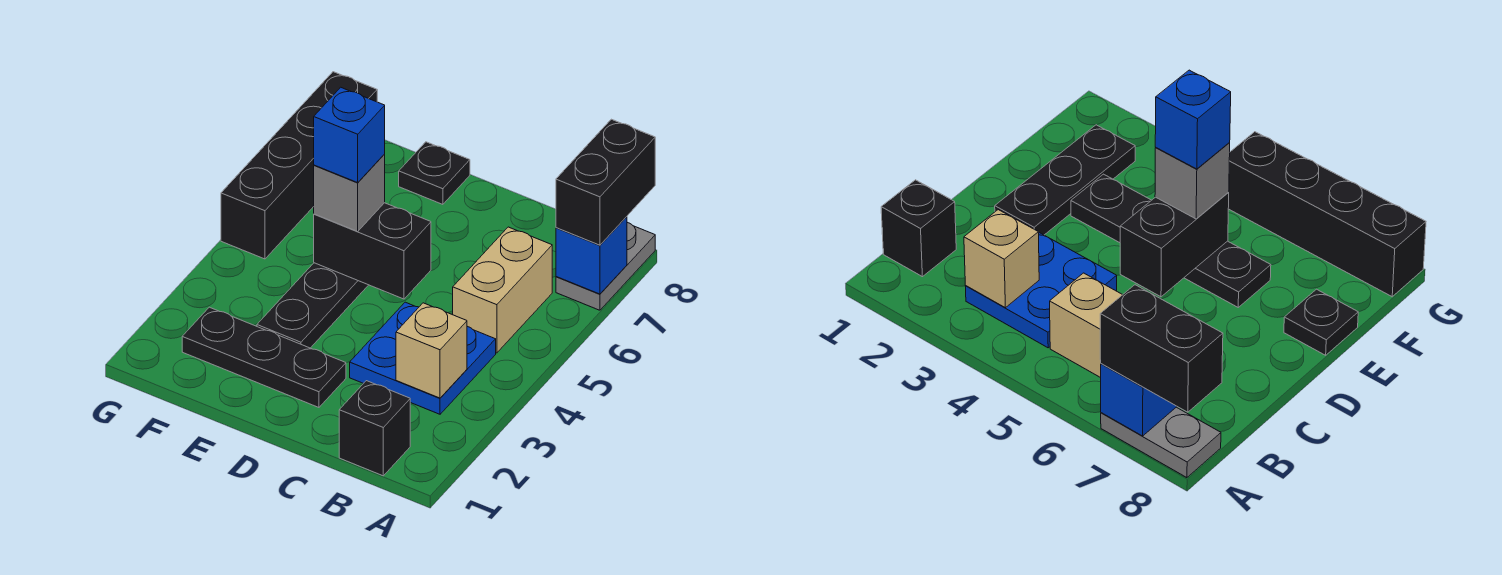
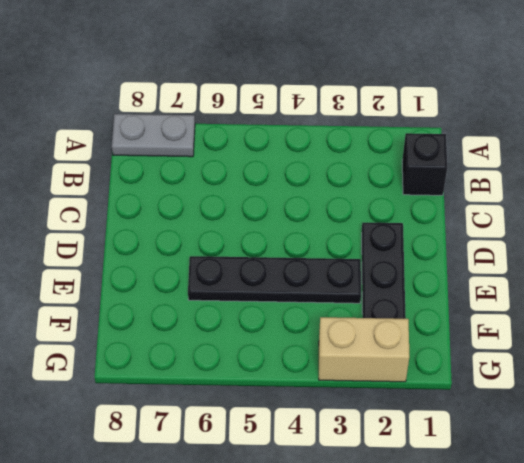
tan 1x2 brick [319,317,410,382] -> tan 1x2 brick moved to [453,227,552,353]
none -> blue 2x2 plate [350,302,496,414]
none -> black 1x1 plate [399,142,470,204]
none -> black 1x4 brick [221,72,377,259]

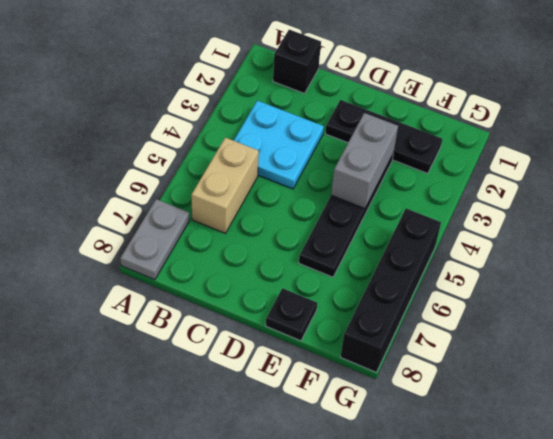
cyan 2x2 plate [234,101,324,189] -> blue 2x2 plate [350,302,496,414]
grey 1x2 brick [331,113,398,208] -> none
none -> blue 1x1 brick [556,217,627,294]
none -> tan 1x1 brick [396,303,467,398]
none -> black 1x2 brick [314,203,431,299]

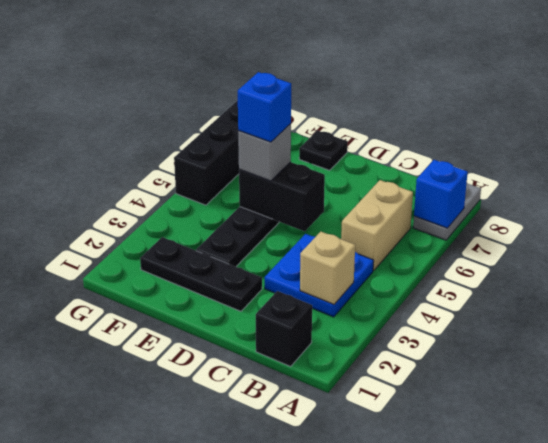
none -> black 1x2 brick [556,119,655,245]

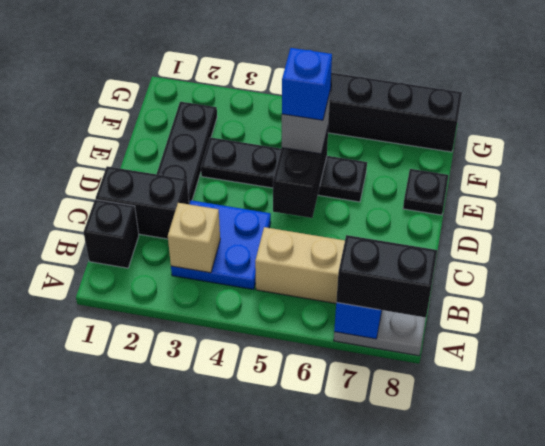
black 1x2 brick [96,166,189,239] -> none

